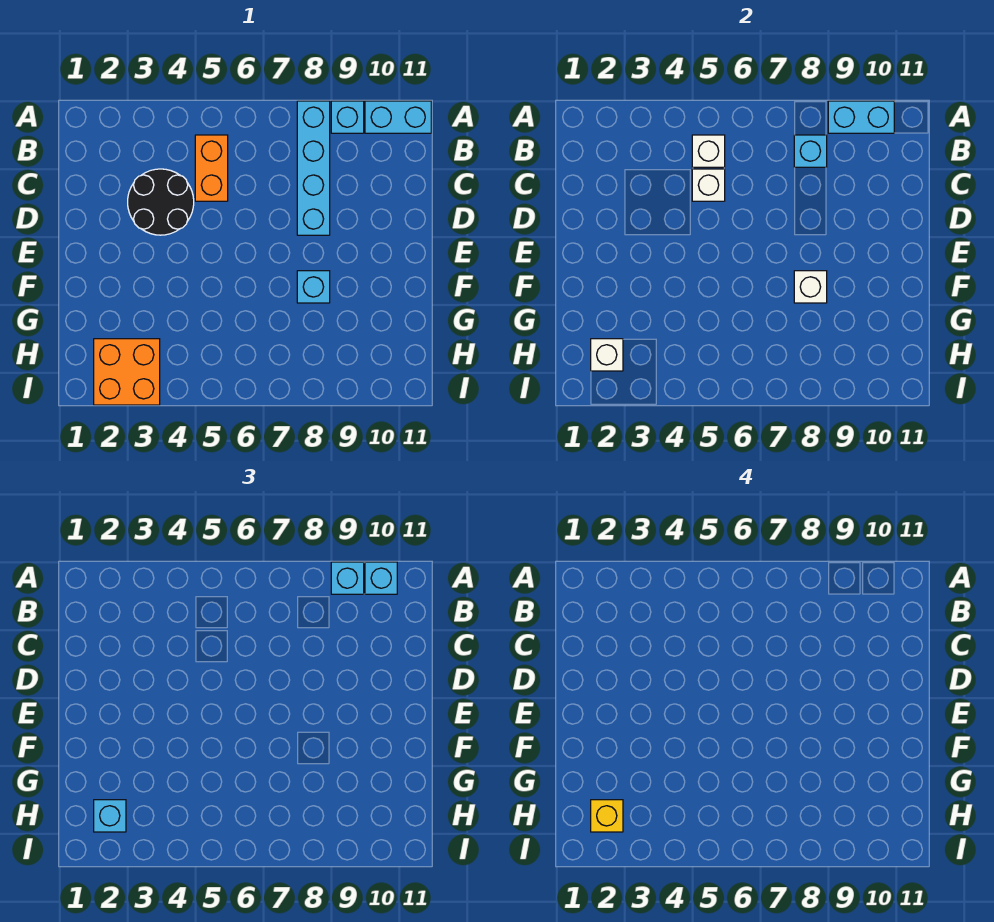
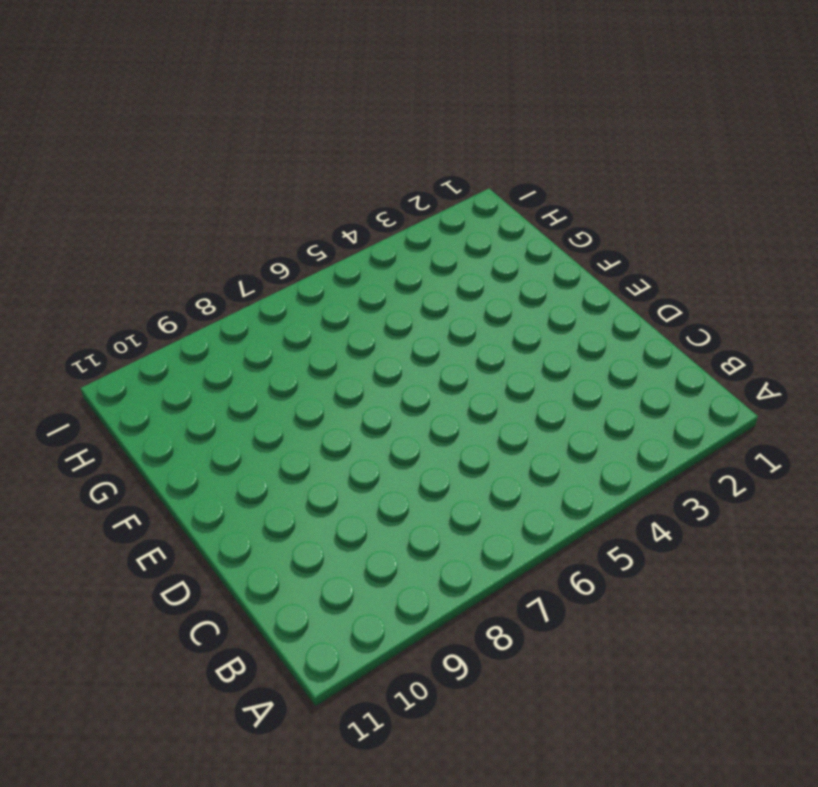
none -> cyan 1x4 brick [297,101,330,235]
none -> cyan 1x1 brick [331,101,364,133]
none -> cyan 1x2 brick [365,101,431,133]

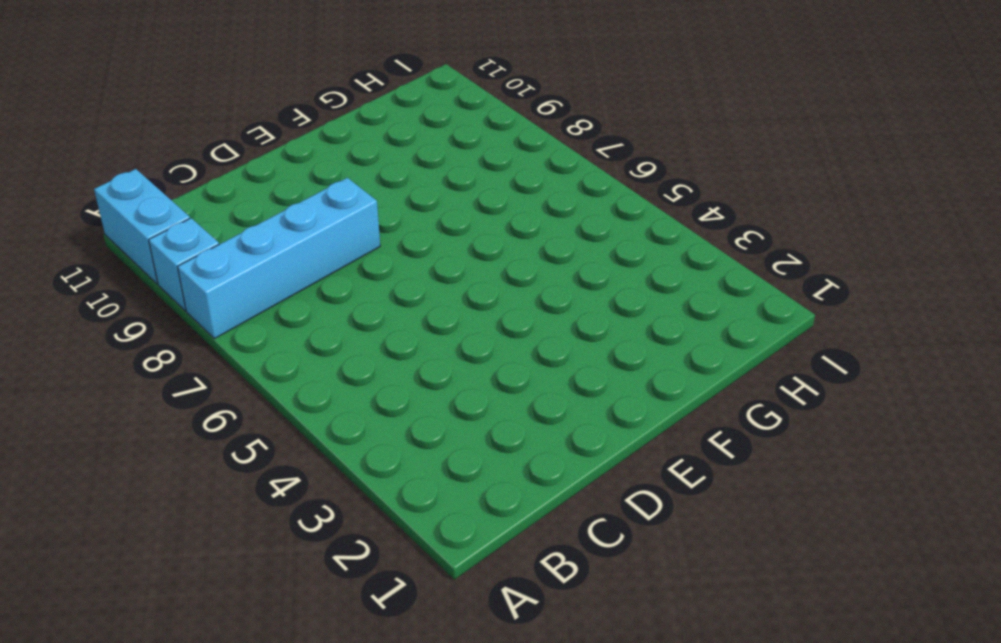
none -> orange 1x2 brick [195,135,228,201]
none -> black 2x2 round brick [128,169,194,235]
none -> cyan 1x1 brick [297,271,330,303]

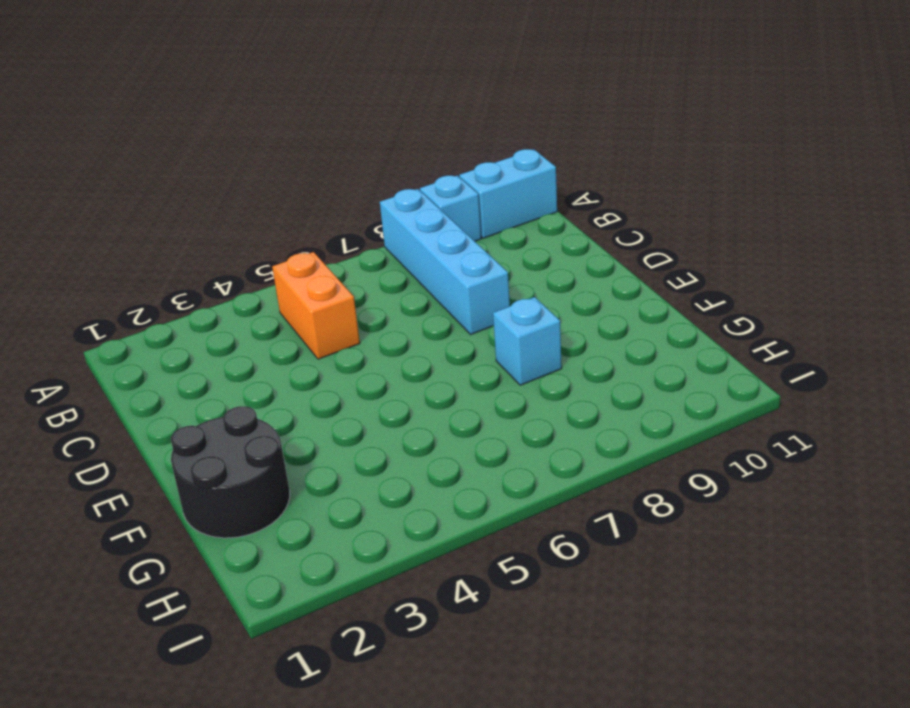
black 2x2 round brick [171,406,290,538] -> black 2x2 round brick moved to [128,169,194,235]
none -> orange 2x2 brick [94,339,160,405]
none -> cyan 1x2 brick [828,101,894,133]
none -> white 1x1 brick [692,135,725,167]

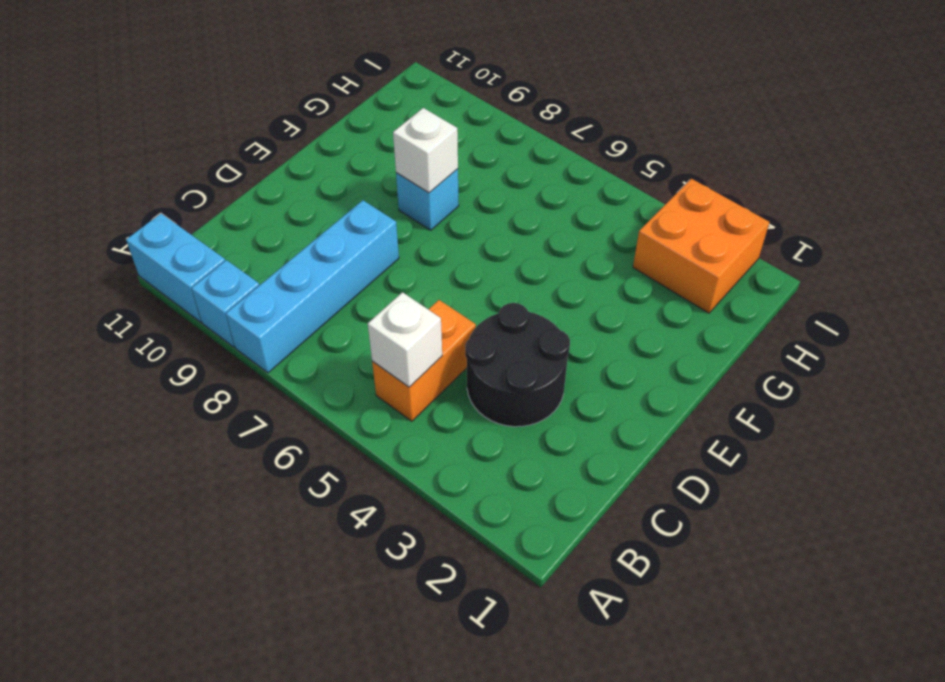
none -> cyan 1x2 brick [828,101,894,133]
none -> cyan 1x1 brick [794,135,827,167]
none -> white 1x1 brick [692,169,725,201]

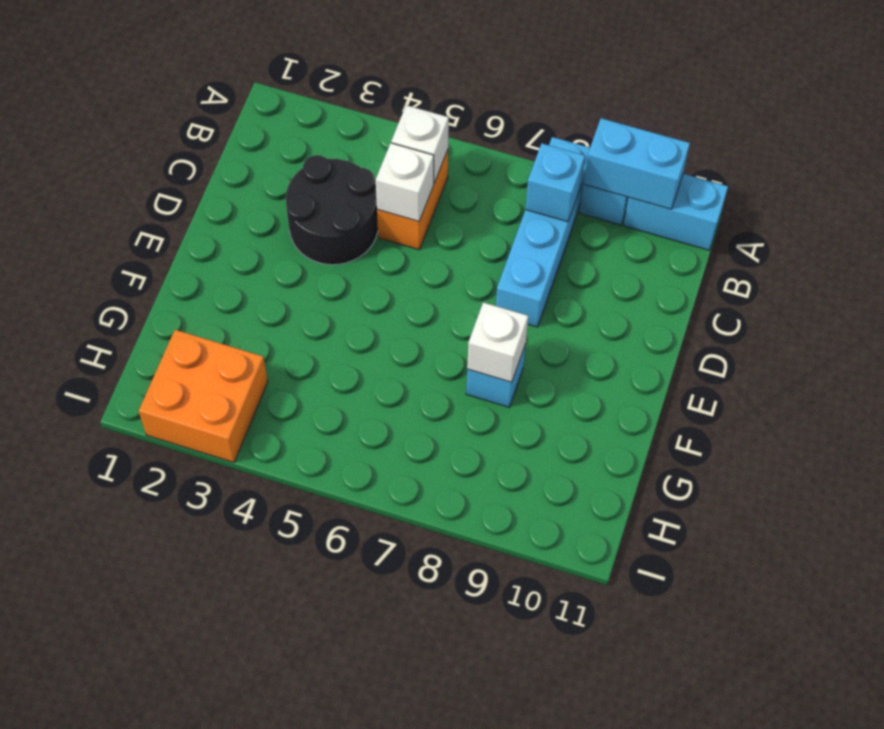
none -> white 1x1 brick [591,339,623,371]
none -> cyan 1x1 brick [331,562,364,594]
none -> cyan 1x1 brick [365,562,397,594]

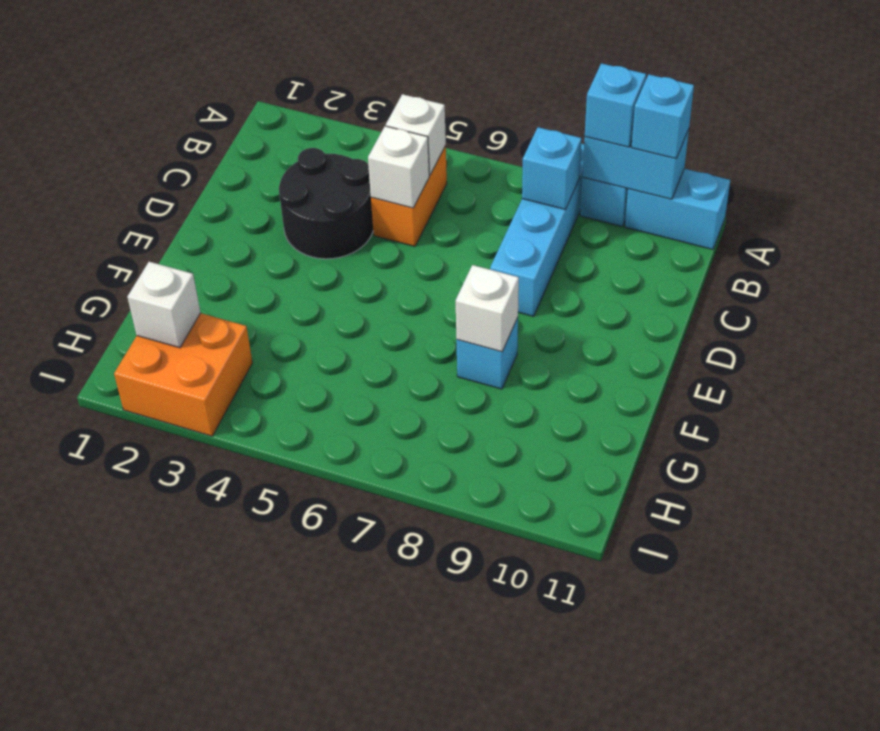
none -> cyan 1x1 brick [94,800,126,832]
none -> yellow 1x1 brick [591,800,623,832]

